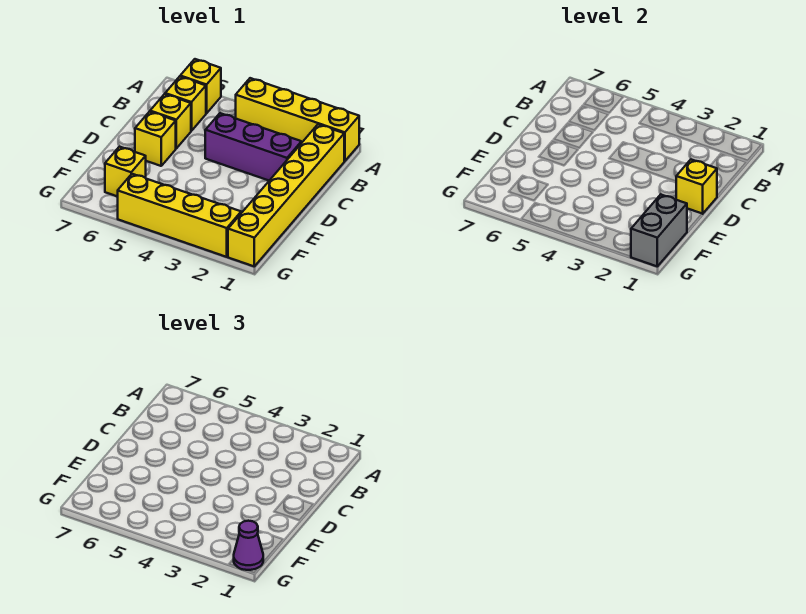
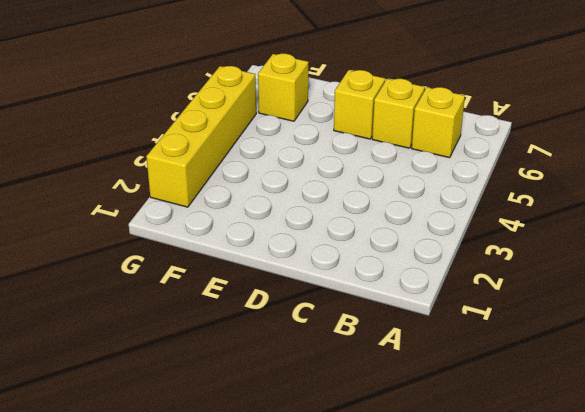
none -> yellow 1x4 brick [235,78,359,161]
none -> yellow 1x1 brick [180,59,221,113]
none -> yellow 1x6 brick [228,124,344,266]

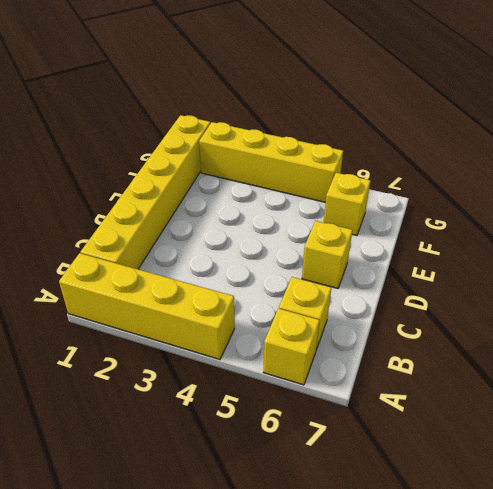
none -> purple 1x3 brick [205,113,301,181]
none -> yellow 1x1 brick [150,94,191,148]
none -> yellow 1x1 brick [676,160,717,214]

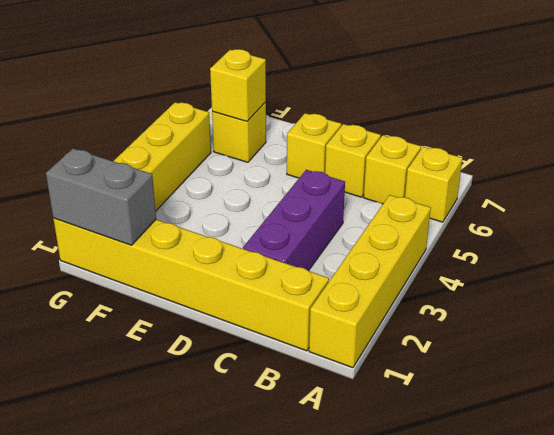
yellow 1x1 brick [210,49,266,121] -> yellow 1x1 brick moved to [676,160,717,214]
none -> purple 1x1 cone [234,521,263,570]

